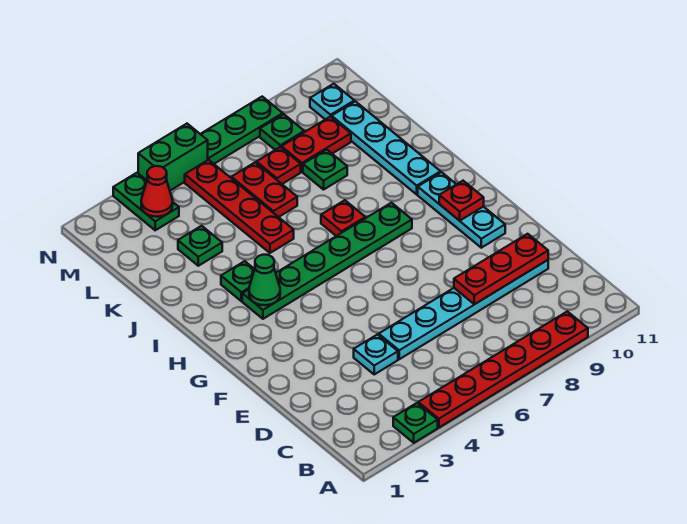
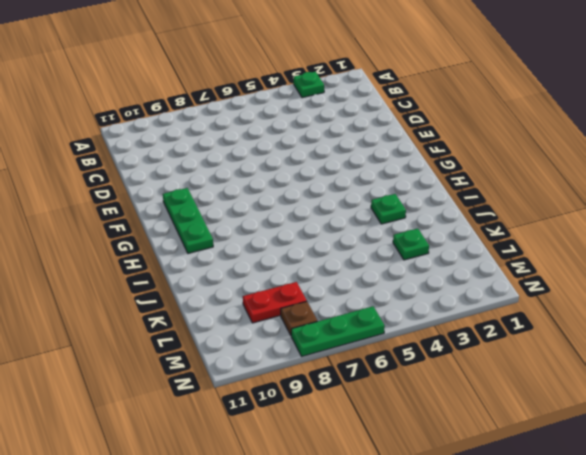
green 1x3 plate [163,188,213,253] -> cyan 1x3 plate [418,172,505,248]
brown 1x1 plate [281,301,317,335] -> green 1x1 plate [260,114,304,150]
none -> red 1x6 plate [418,311,588,428]
none -> cyan 1x1 plate [354,335,398,374]
none -> cyan 1x6 plate [379,260,548,359]

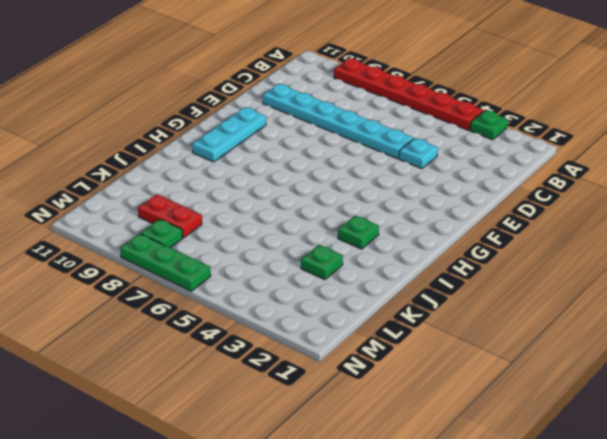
none -> green 1x6 plate [242,203,412,319]
none -> red 1x1 plate [321,200,365,236]
none -> cyan 1x4 plate [332,101,441,194]

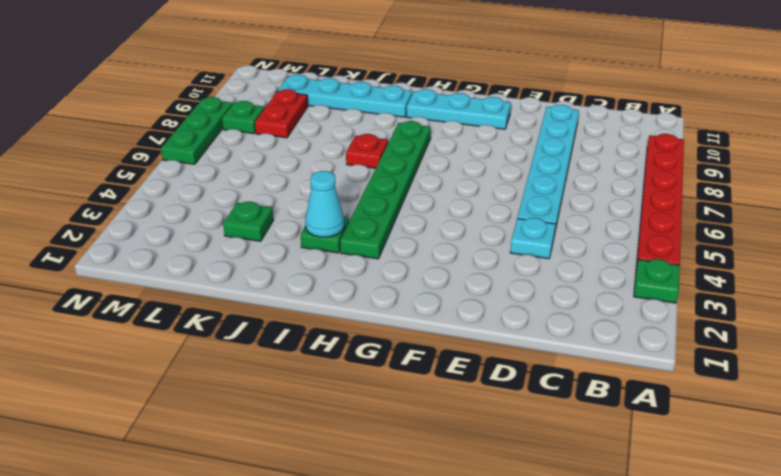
cyan 1x1 cone [305,171,344,237] -> none
none -> red 1x4 plate [185,160,294,253]
none -> red 1x2 plate [231,162,297,217]
none -> green 1x1 plate [303,150,347,190]

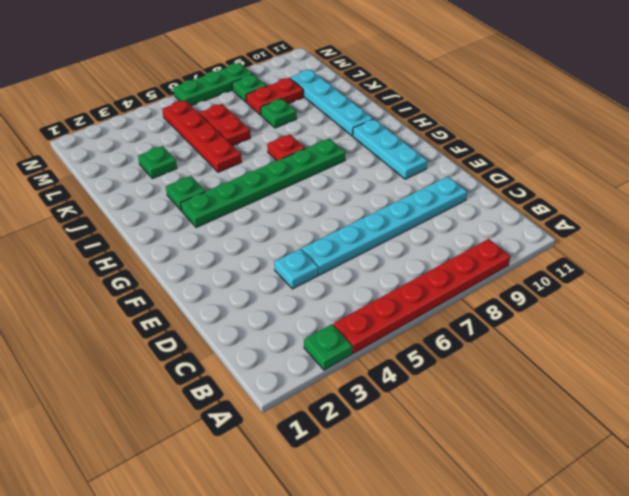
none -> red 1x1 plate [256,147,301,184]
none -> green 1x2 plate [113,173,179,230]
none -> cyan 1x1 plate [310,84,354,119]

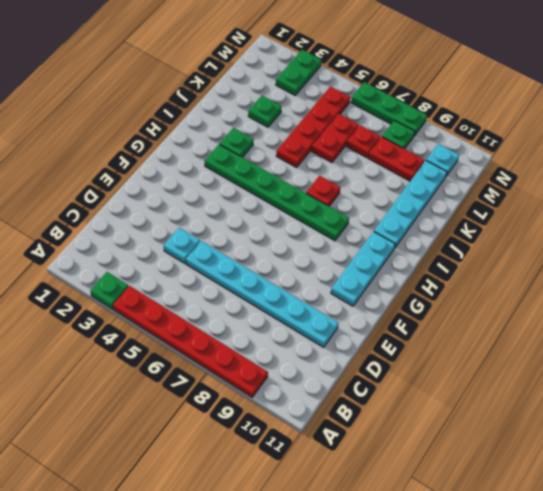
none -> green 1x1 plate [303,150,347,190]
none -> green 1x2 brick [138,124,208,191]
none -> red 1x3 plate [454,234,548,304]

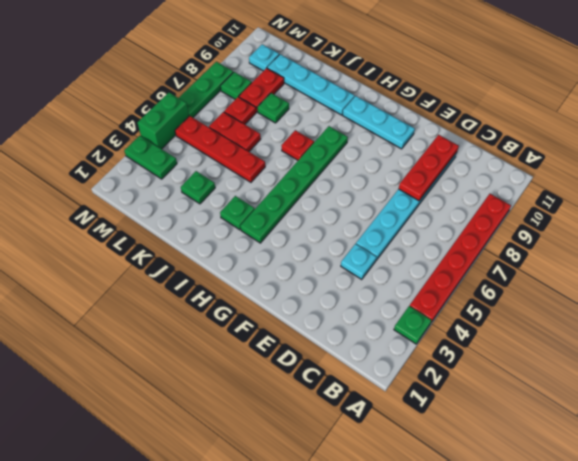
none -> red 1x1 plate [439,181,484,221]
none -> green 1x1 cone [249,255,280,305]
none -> red 1x1 cone [141,166,173,217]

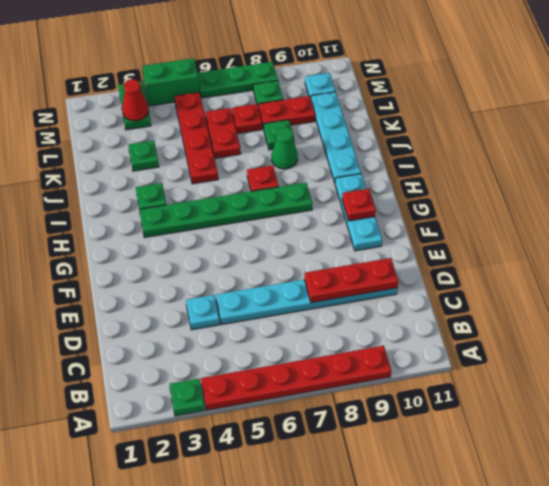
green 1x1 cone [271,127,298,169] -> green 1x1 cone moved to [249,255,280,305]

